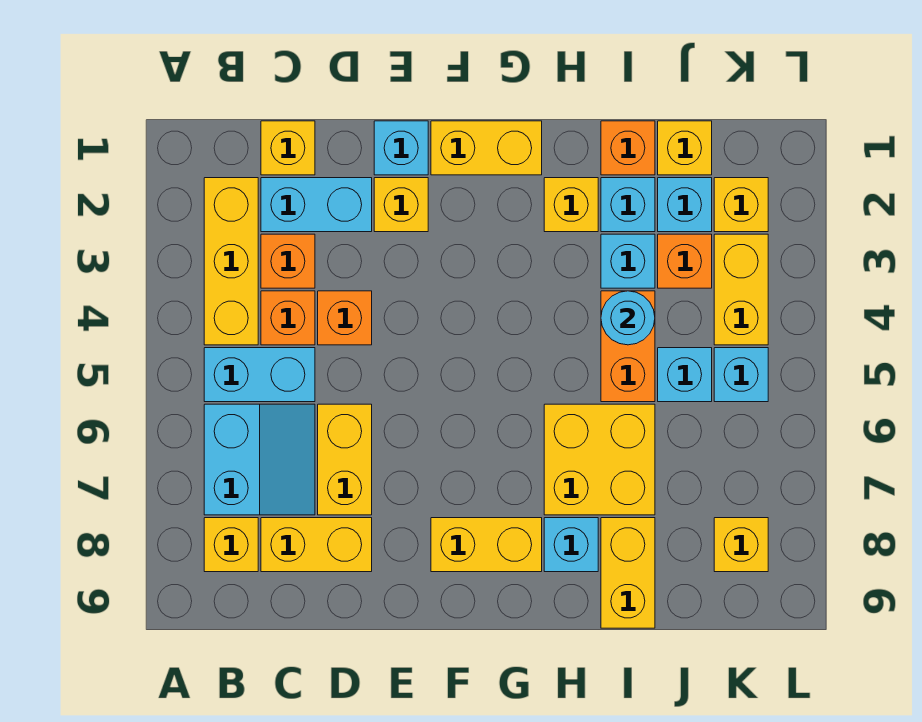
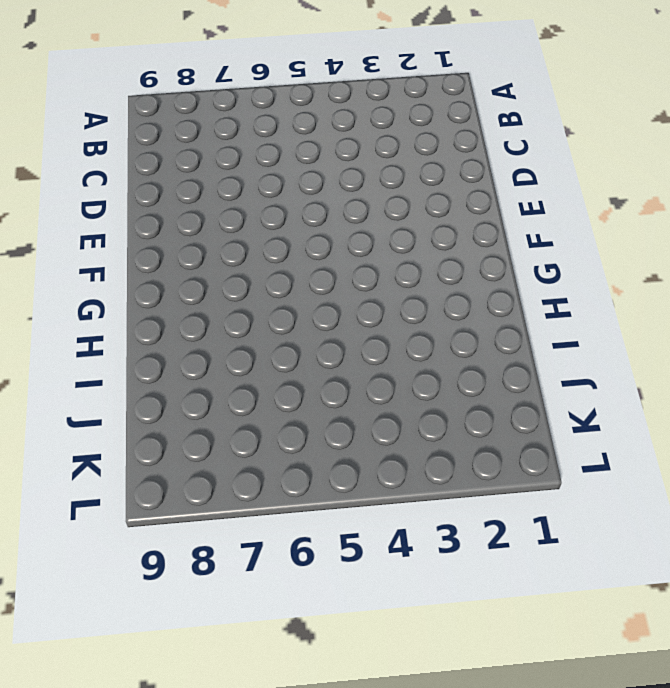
none -> yellow 1x3 brick [204,178,258,345]
none -> cyan 1x2 brick [204,348,315,402]
none -> cyan 2x2 slope [204,404,315,515]
none -> yellow 1x1 brick [204,518,258,572]

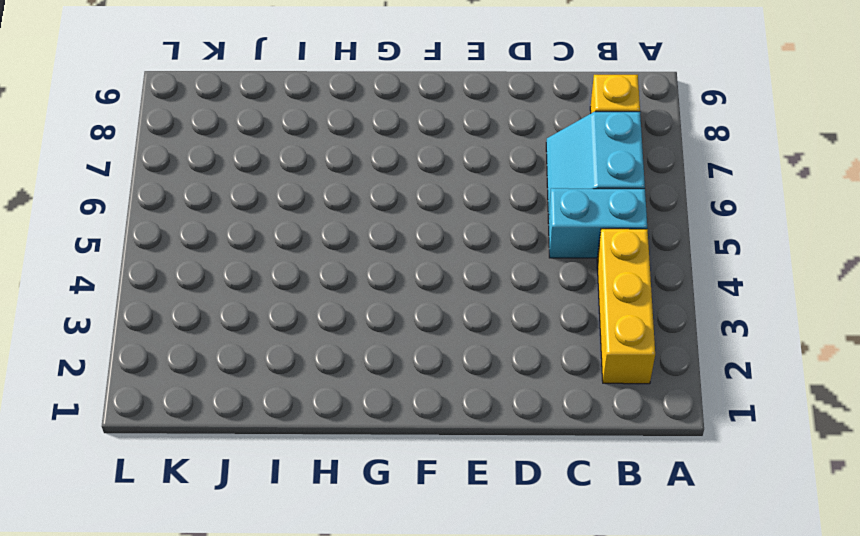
none -> yellow 1x1 brick [261,121,315,175]
none -> cyan 1x2 brick [261,178,372,232]
none -> orange 1x1 brick [261,234,315,288]
none -> orange 1x1 brick [261,291,315,345]

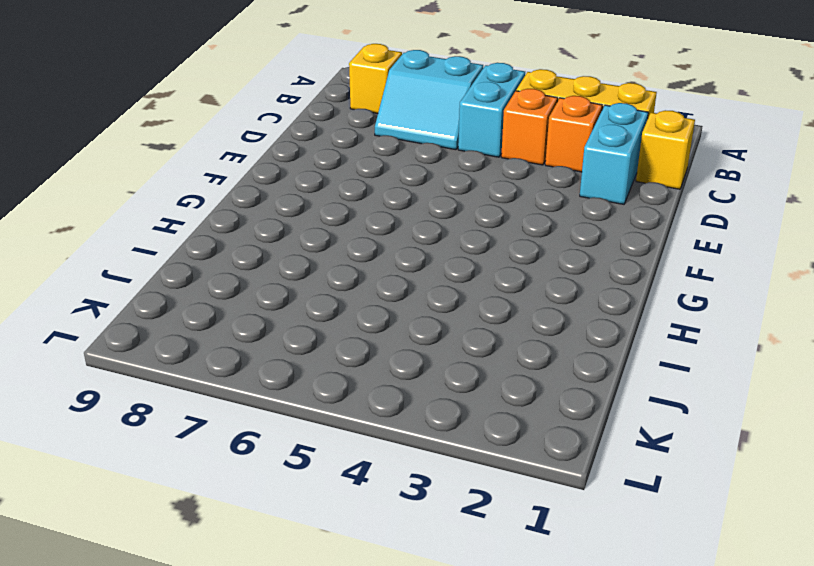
none -> yellow 1x2 brick [261,518,372,572]
none -> orange 1x1 brick [318,291,372,345]
none -> yellow 1x2 brick [318,404,372,515]
none -> cyan 1x1 brick [374,121,428,175]

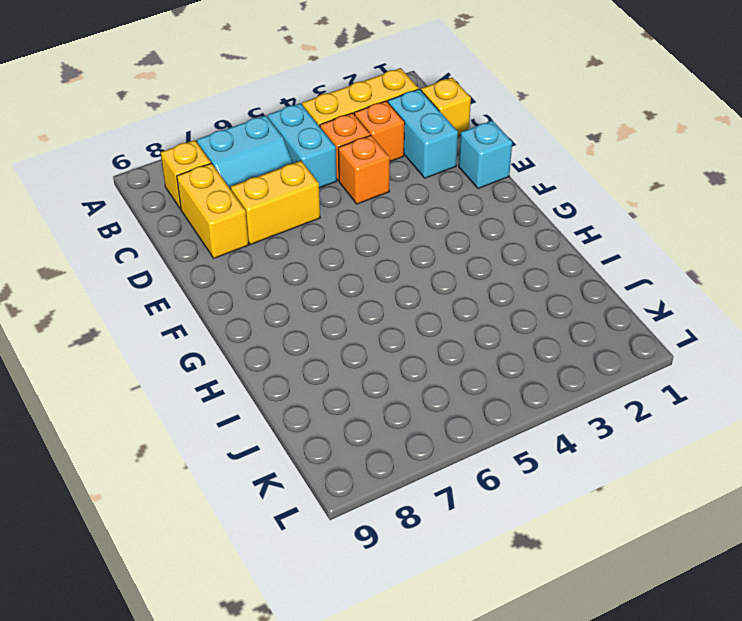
none -> yellow 1x1 brick [374,178,428,232]
none -> yellow 1x2 brick [431,121,542,175]
none -> yellow 1x2 brick [431,518,542,572]
none -> yellow 1x1 brick [544,178,598,232]

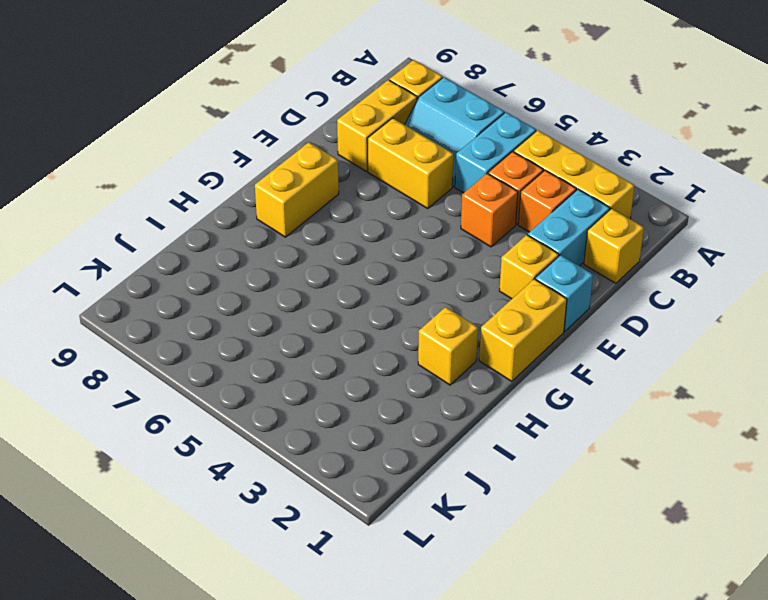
none -> yellow 2x2 brick [544,404,655,515]
none -> cyan 1x1 brick [544,518,598,572]
none -> orange 1x1 brick [601,121,655,175]
none -> cyan 1x1 brick [601,178,655,232]

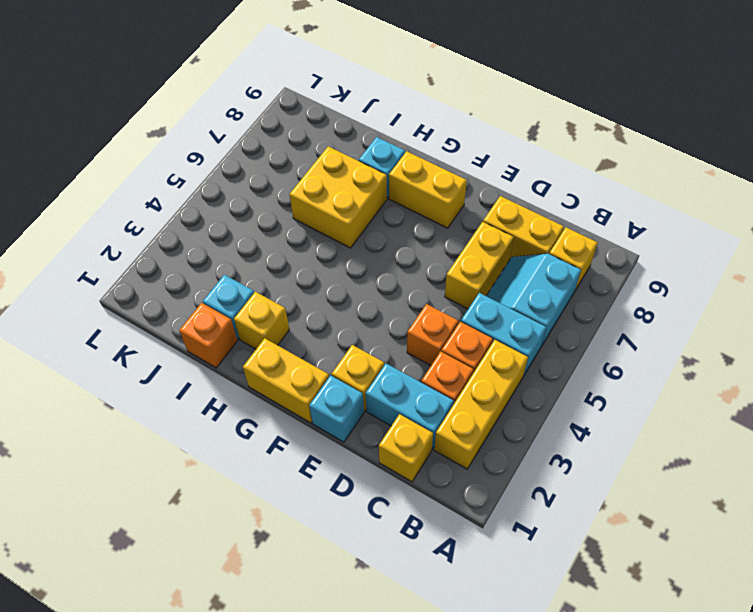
none -> cyan 1x1 brick [601,234,655,288]
none -> orange 1x2 brick [601,291,655,402]
none -> yellow 1x2 brick [601,518,655,628]
none -> yellow 1x1 brick [658,121,712,175]

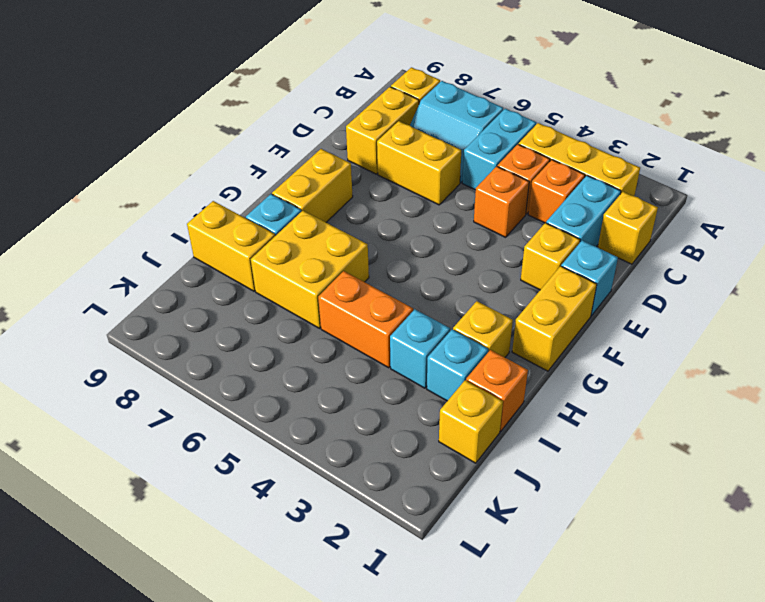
none -> cyan 1x1 brick [658,178,712,232]
none -> orange 1x1 brick [658,234,712,288]
none -> cyan 1x1 brick [658,348,712,402]
none -> yellow 1x1 brick [714,178,768,232]

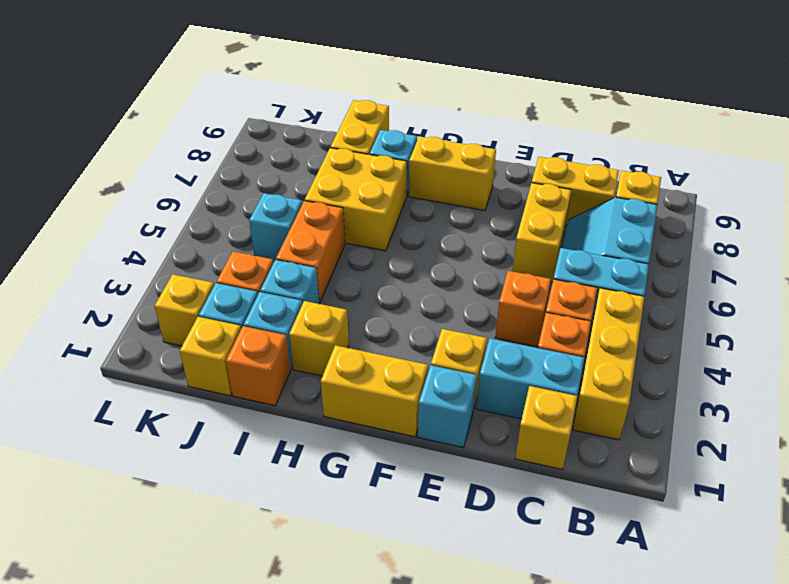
none -> yellow 1x2 brick [714,234,768,345]
none -> cyan 1x1 brick [714,348,768,402]
none -> yellow 1x1 brick [714,518,768,572]
none -> cyan 1x1 round brick [601,291,655,345]

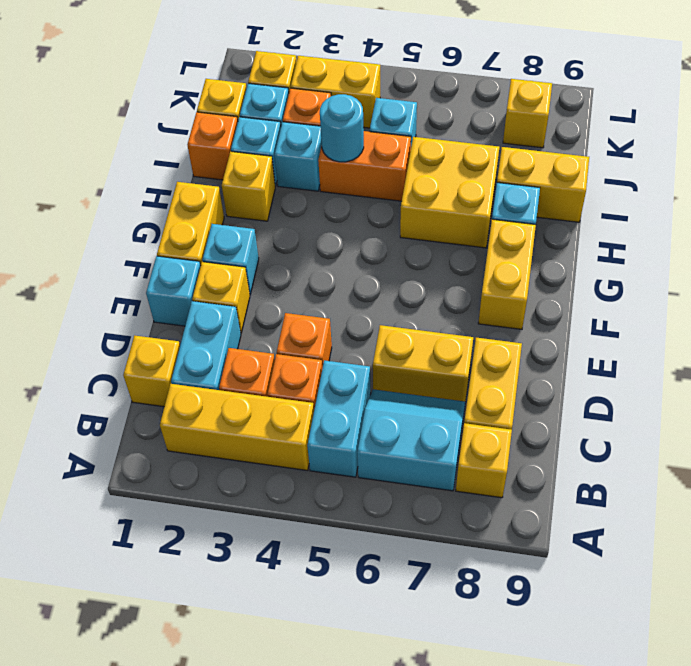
cyan 1x1 brick [202,224,259,294] -> cyan 1x1 brick moved to [714,348,768,402]

